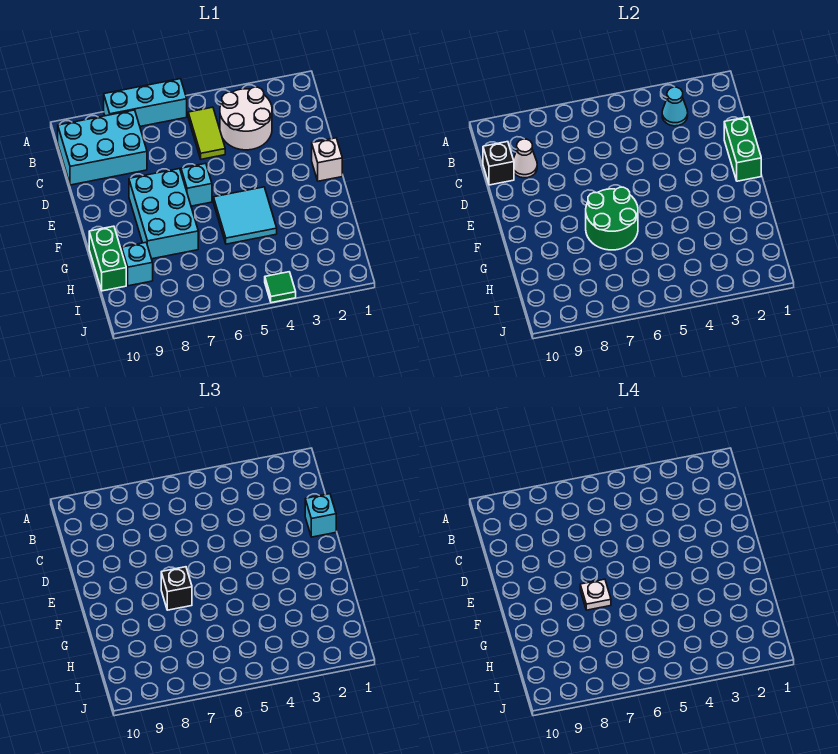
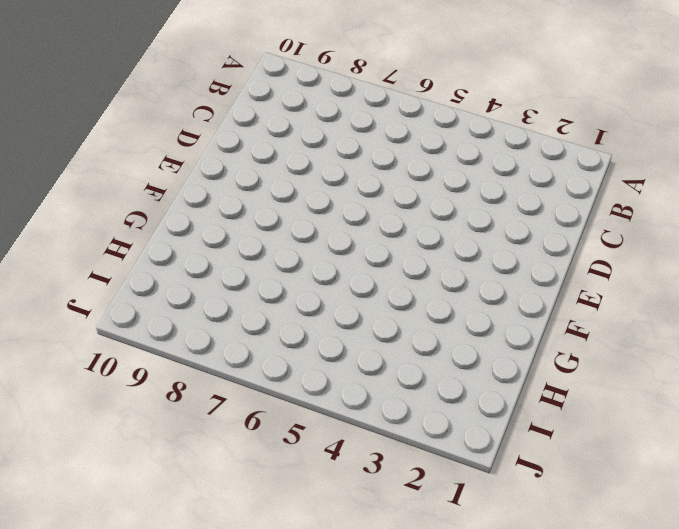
none -> cyan 1x3 brick [104,79,187,126]
none -> white 2x2 round brick [220,87,272,150]
none -> lime 1x2 tile [188,107,225,159]

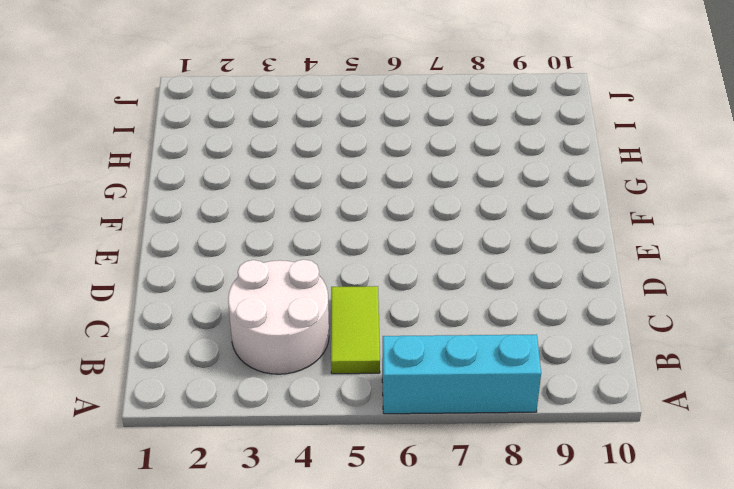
none -> cyan 2x3 brick [58,110,147,185]
none -> white 1x1 brick [312,138,342,181]
none -> cyan 1x1 brick [181,163,212,206]

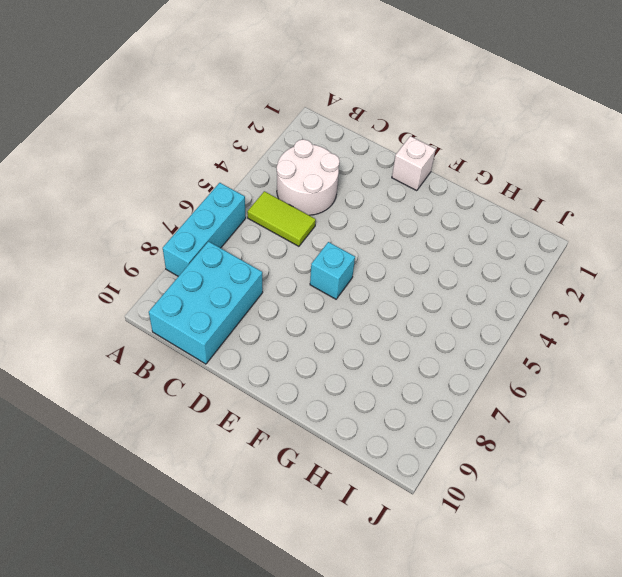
none -> cyan 2x3 brick [129,169,198,259]
none -> cyan 2x2 tile [213,187,277,244]
none -> green 1x2 brick [89,226,126,291]

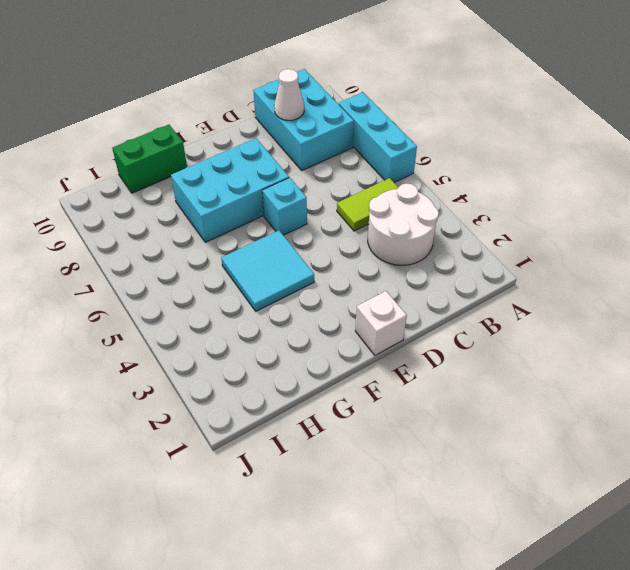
none -> cyan 1x1 brick [122,242,153,286]
none -> green 1x1 tile [265,272,296,303]
none -> cyan 1x1 cone [662,87,688,126]

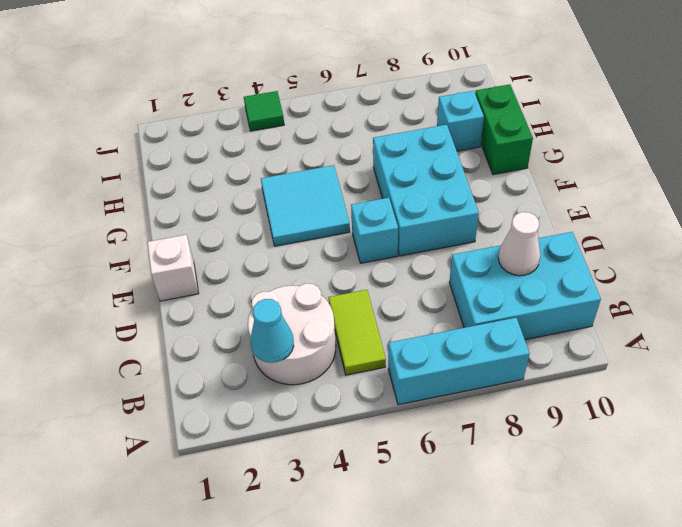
none -> black 1x1 brick [483,142,514,185]
none -> green 1x2 brick [724,117,761,181]
none -> green 2x2 round brick [586,187,638,250]

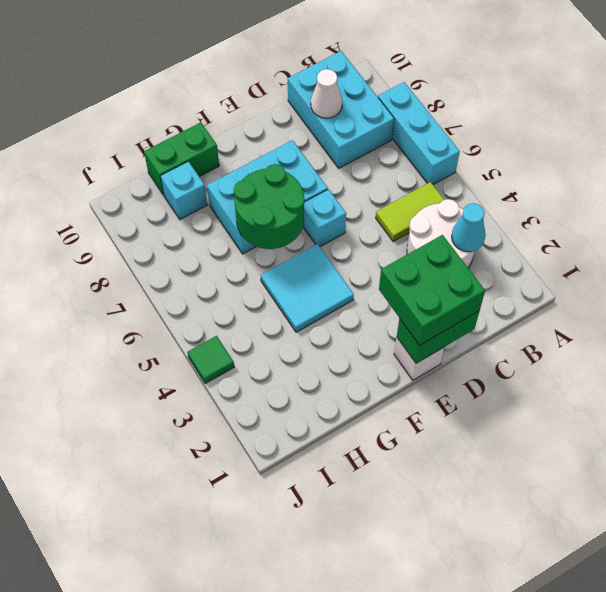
green 2x2 brick [379,235,485,345] -> cyan 1x1 brick [305,494,336,537]
none -> black 1x1 brick [483,142,514,185]
none -> black 1x1 brick [161,567,192,610]
none -> white 1x1 plate [580,579,611,610]

